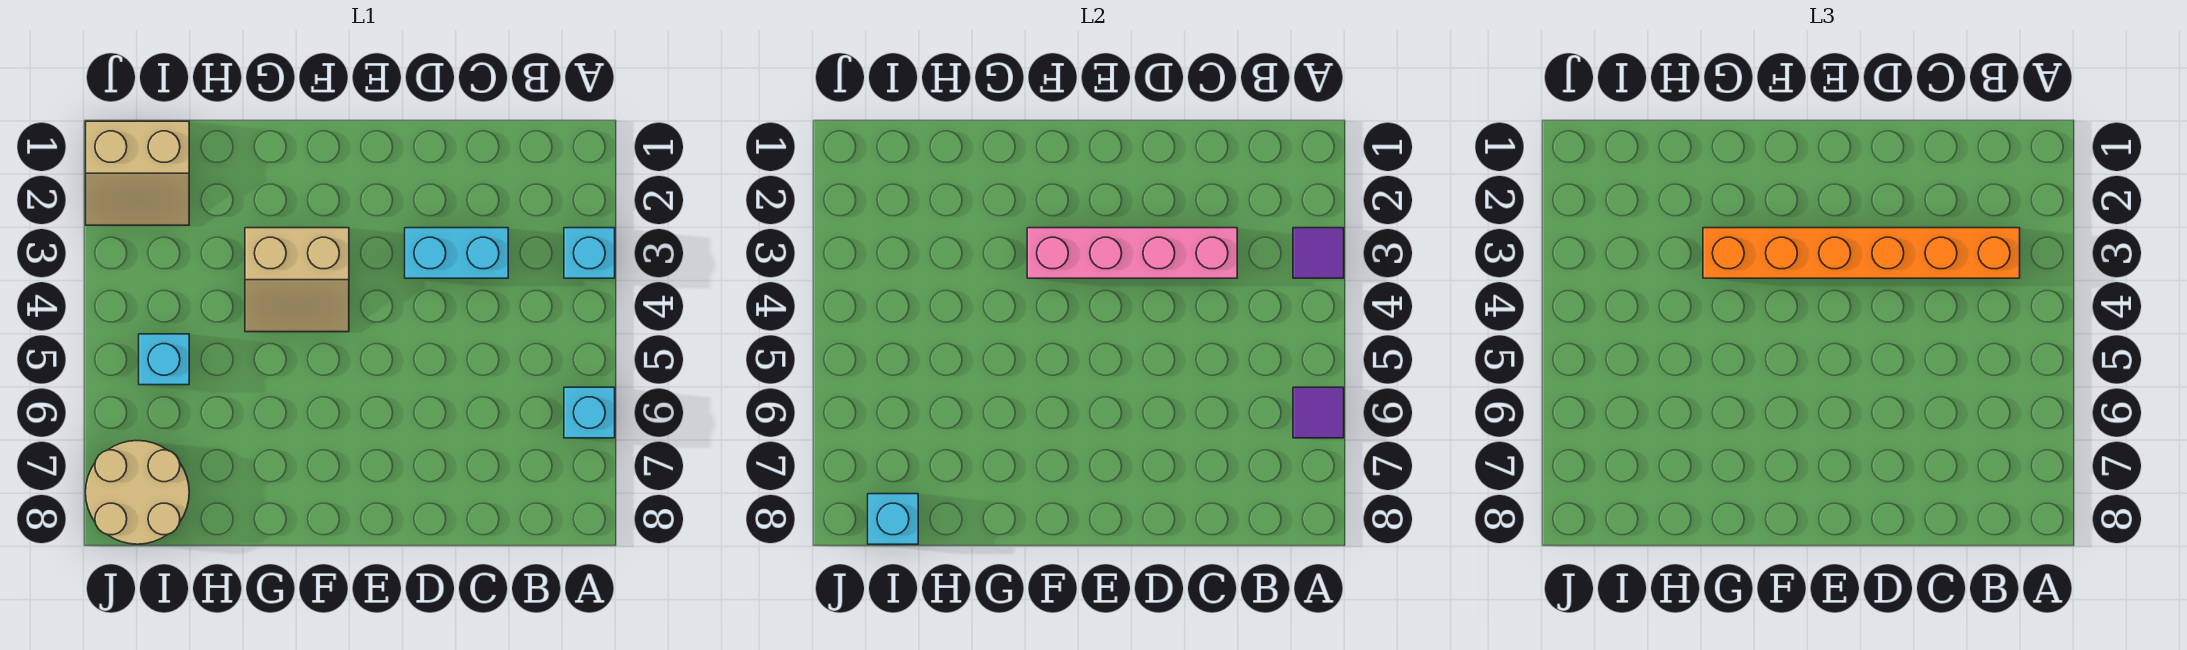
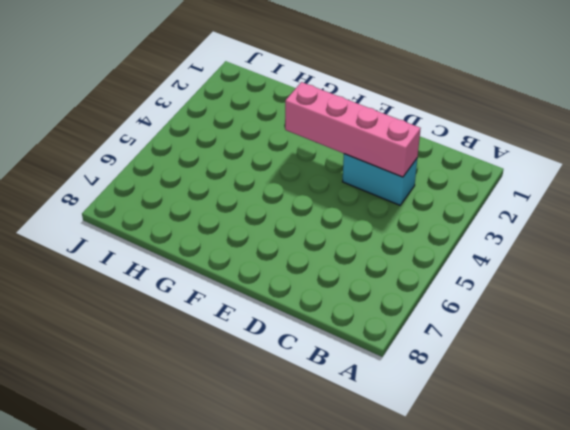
none -> cyan 1x1 brick [564,228,615,278]
none -> cyan 1x1 brick [564,387,615,438]
none -> tan 2x2 slope [245,228,349,332]

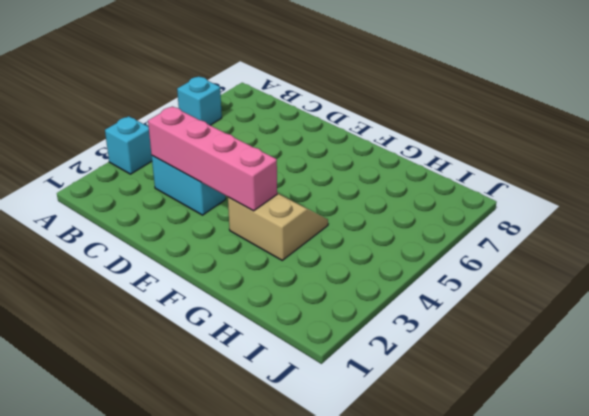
none -> tan 2x2 slope [86,121,189,225]
none -> cyan 1x1 brick [139,334,189,385]
none -> tan 2x2 round brick [86,441,189,544]

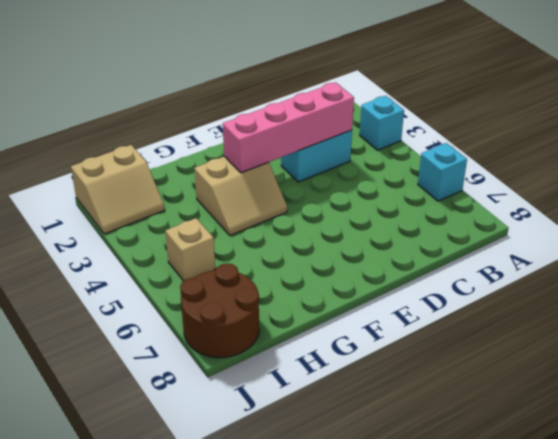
tan 1x1 brick [165,218,215,281] -> cyan 1x1 brick [139,334,189,385]
brown 2x2 round brick [180,263,259,358] -> tan 2x2 round brick [86,441,189,544]
none -> purple 1x1 tile [1293,228,1344,278]
none -> purple 1x1 tile [1293,387,1344,438]
none -> cyan 1x1 brick [868,494,918,544]

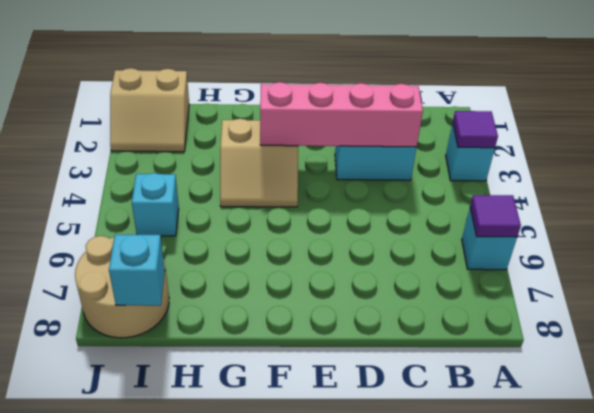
none -> orange 1x6 brick [1703,228,2020,278]

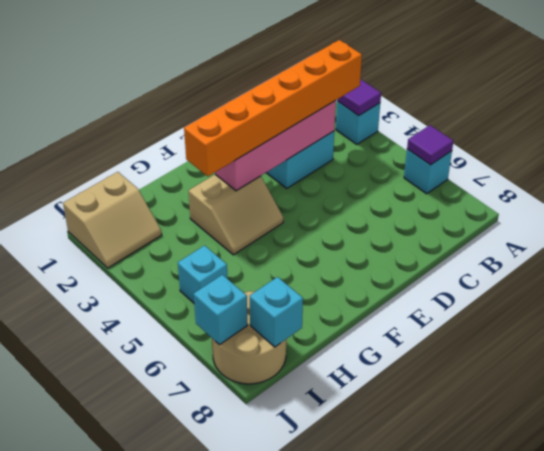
cyan 1x1 brick [194,275,248,345] -> none

